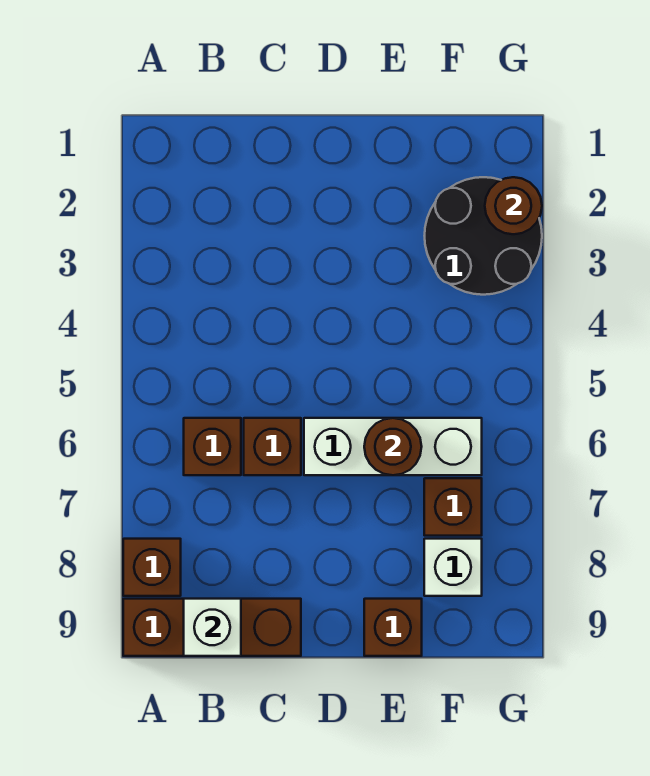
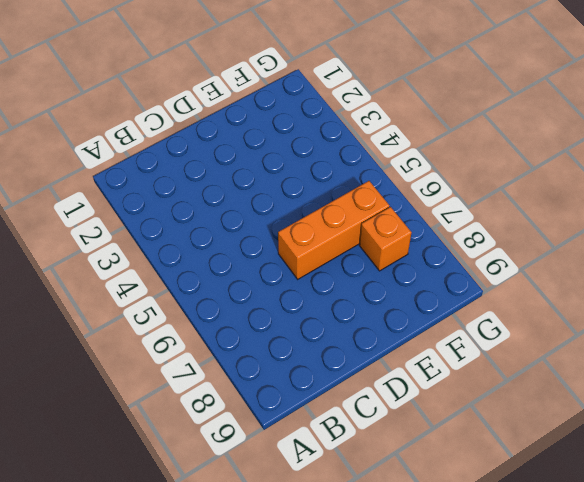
orange 1x3 brick [278,181,389,279] -> white 1x3 brick [304,418,482,475]
orange 1x1 brick [359,207,412,271] -> brown 1x1 brick [424,478,482,536]
none -> brown 1x1 brick [123,539,181,596]
none -> brown 1x3 brick [123,599,301,656]
none -> brown 1x1 brick [184,418,241,475]

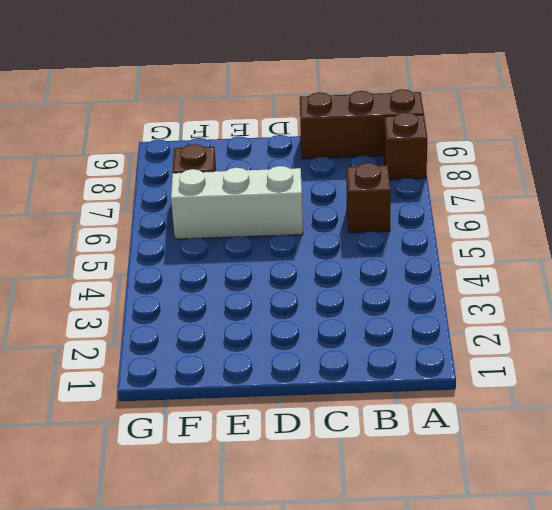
none -> brown 1x1 brick [244,418,301,475]
none -> brown 1x1 brick [364,599,422,656]
none -> black 2x2 round brick [425,177,542,295]

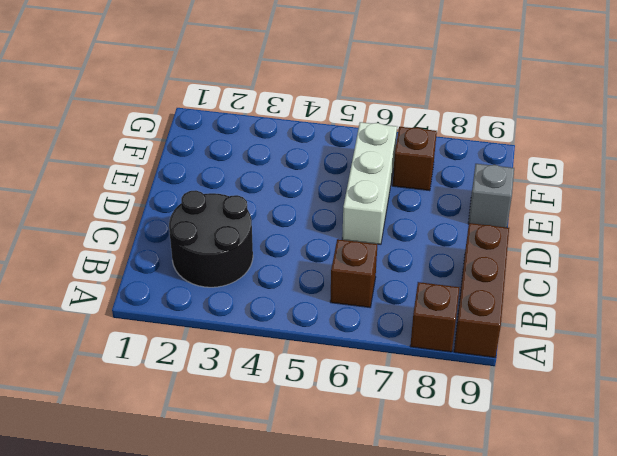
black 2x2 round brick [169,190,253,287] -> black 2x2 round brick moved to [425,177,542,295]
grey 1x1 brick [468,164,514,227] -> brown 1x1 brick [364,599,422,656]
none -> brown 1x1 brick [244,418,301,475]
none -> white 1x1 brick [424,539,482,596]
none -> white 1x1 brick [184,599,241,656]

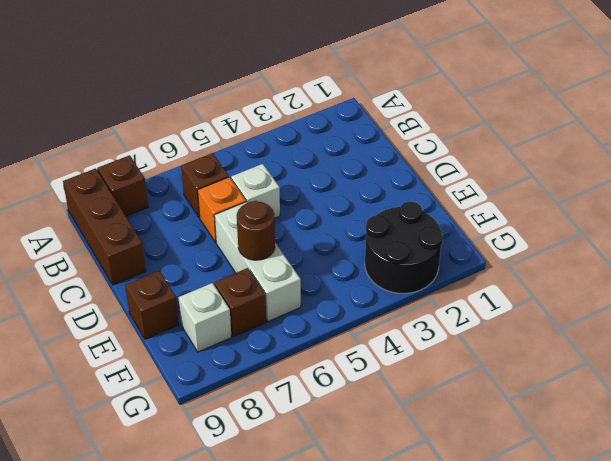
white 1x1 brick [231,164,280,218] -> white 1x1 brick moved to [184,599,241,656]
orange 1x1 brick [198,177,246,242] -> brown 1x1 brick [244,418,301,475]
none -> brown 1x1 round brick [485,177,542,234]

